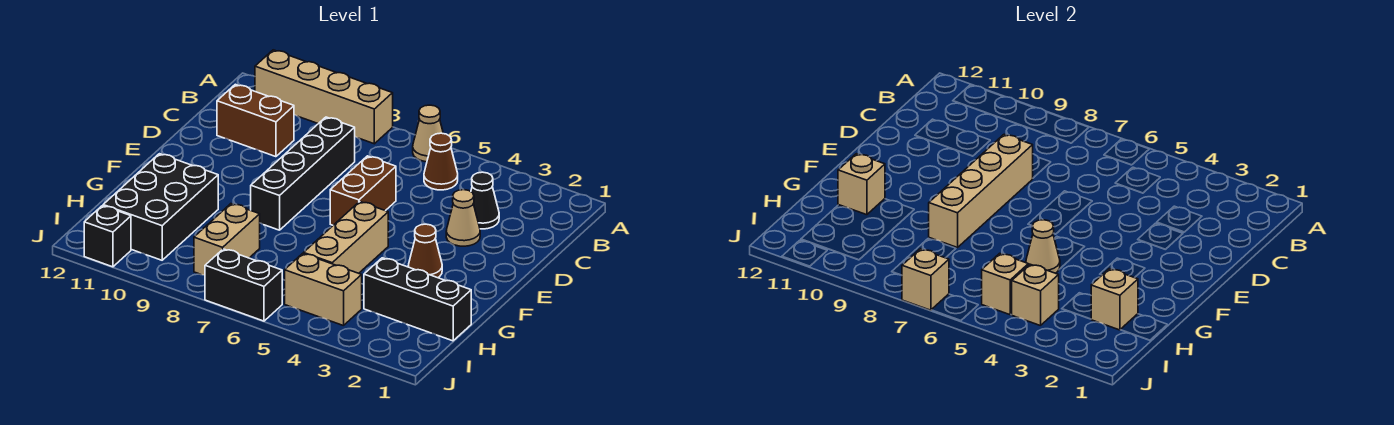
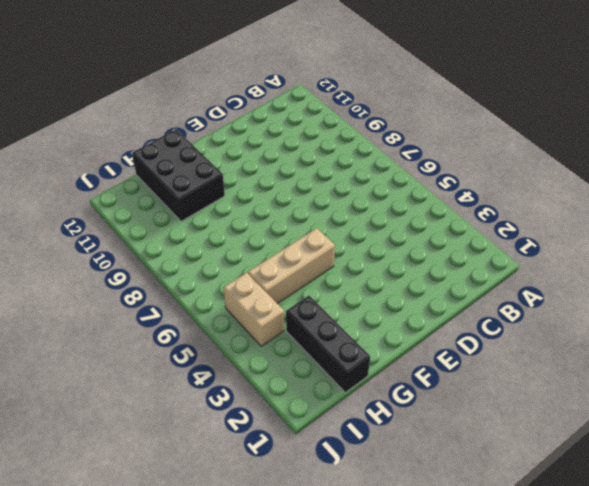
black 2x3 brick [132,129,225,221] -> black 2x3 brick turned to [103,154,218,260]
none -> tan 1x1 cone [413,105,443,162]
none -> tan 1x4 brick [255,50,393,144]
none -> brown 1x1 cone [424,133,458,190]

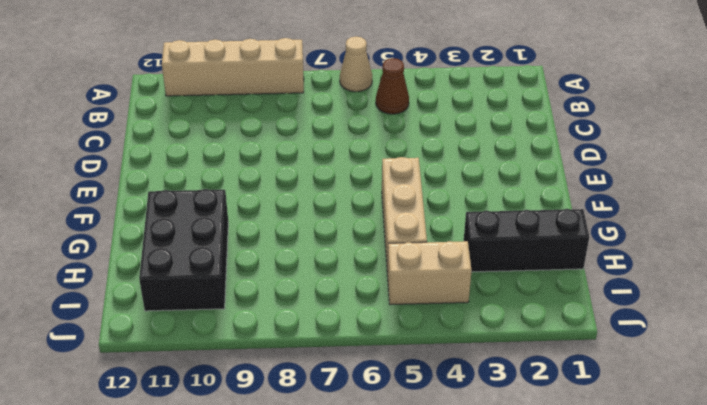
none -> black 1x1 cone [471,172,499,229]
none -> black 1x4 brick [251,117,355,230]
none -> brown 1x2 brick [217,84,294,157]

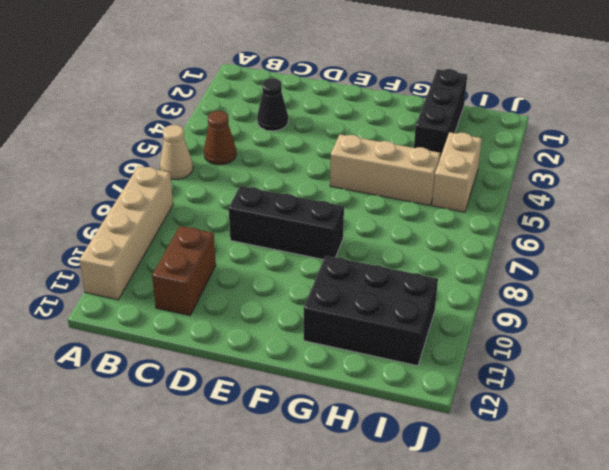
black 1x3 brick [229,186,344,260] -> black 1x4 brick [251,117,355,230]
none -> tan 1x1 cone [446,190,480,246]
none -> brown 1x2 brick [330,156,396,225]
none -> brown 1x1 cone [408,224,442,278]

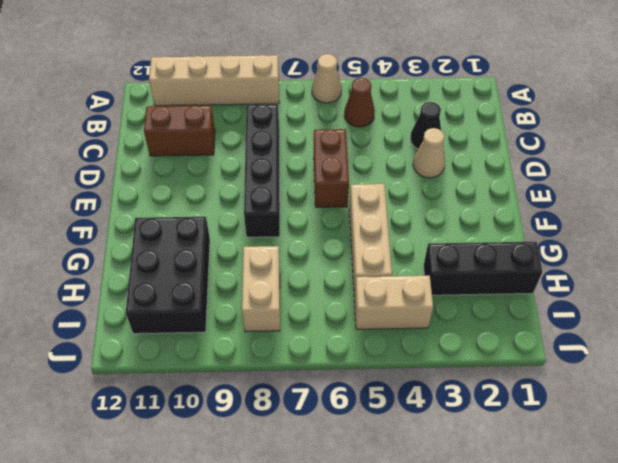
none -> brown 1x1 cone [408,224,442,278]
none -> black 1x2 brick [205,249,282,321]
none -> black 1x1 brick [84,206,131,267]

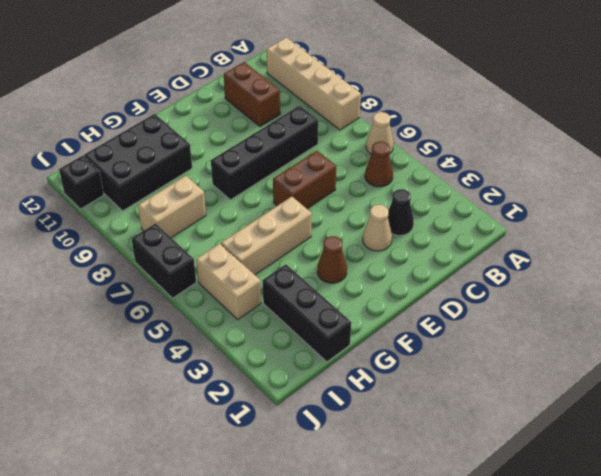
none -> tan 1x4 brick [929,134,1033,248]
none -> tan 1x1 cone [1026,220,1060,273]
none -> tan 1x1 brick [838,154,885,215]

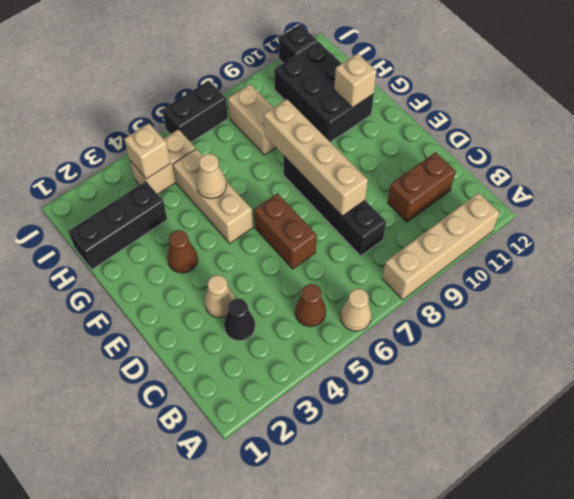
none -> tan 1x1 brick [1091,269,1138,330]
none -> tan 1x1 brick [982,253,1028,315]
none -> tan 1x1 brick [902,249,949,310]

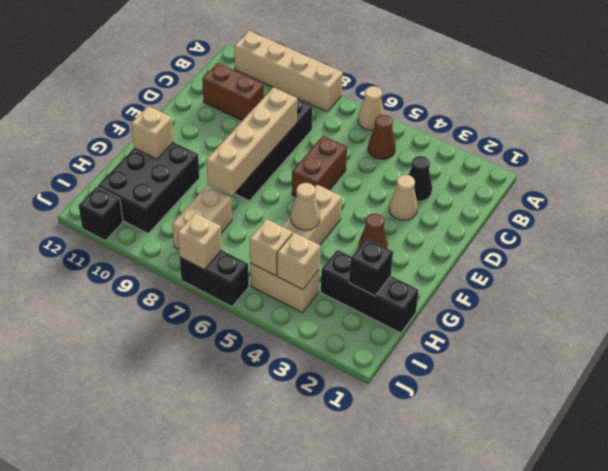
black 1x1 brick [349,239,393,296] -> tan 1x1 brick [1091,269,1138,330]

